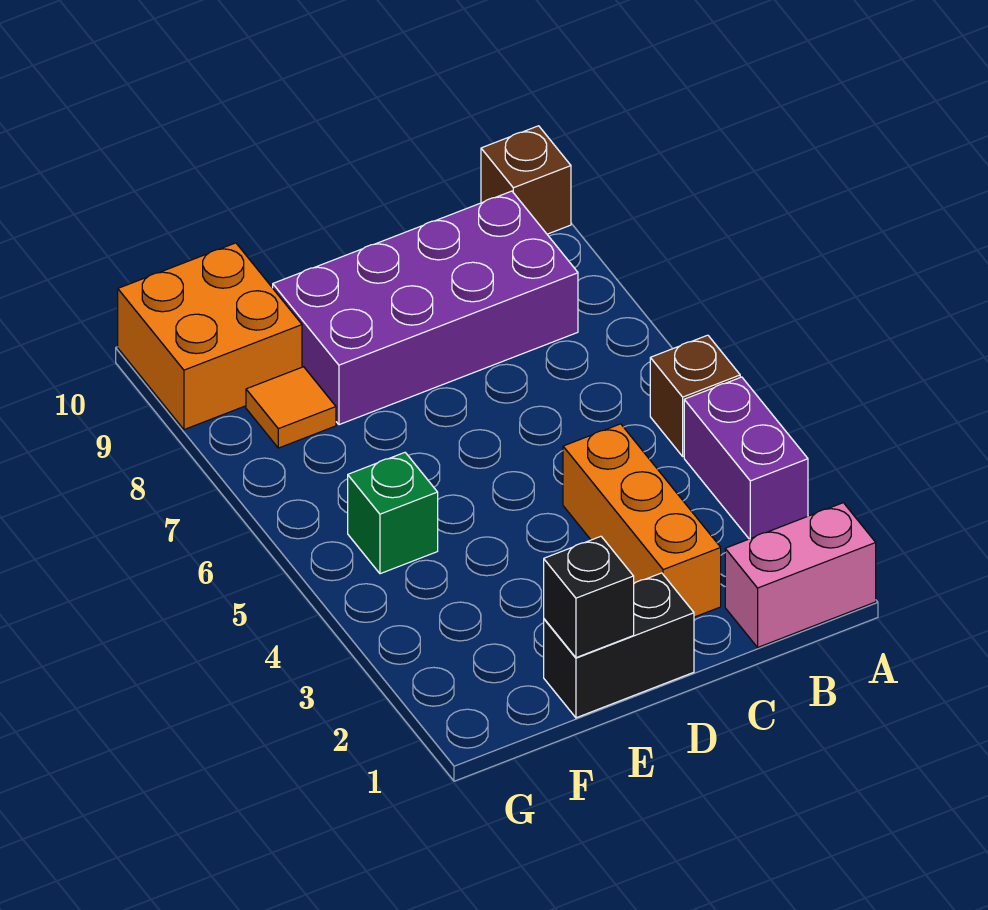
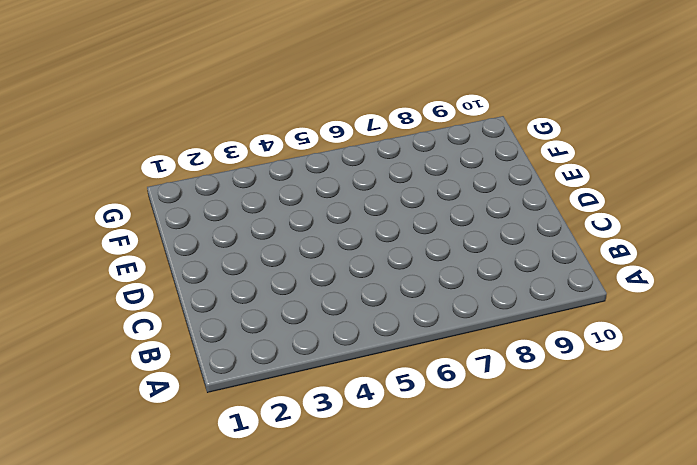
none -> pink 1x2 brick [725,503,876,647]
none -> purple 1x2 brick [684,377,808,539]

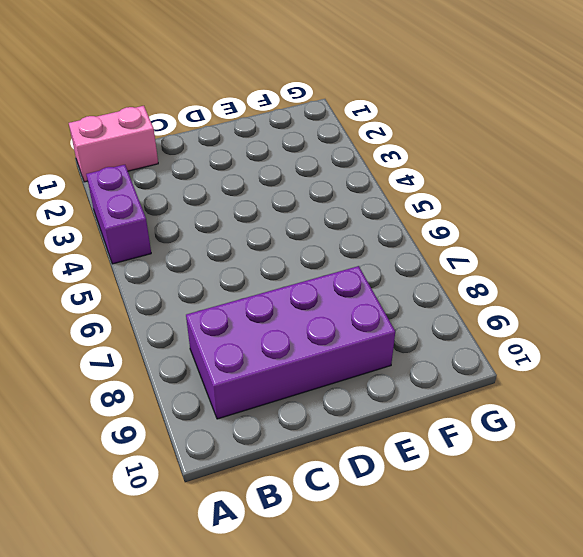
none -> brown 1x1 brick [650,335,740,456]
none -> brown 1x1 brick [481,126,571,234]

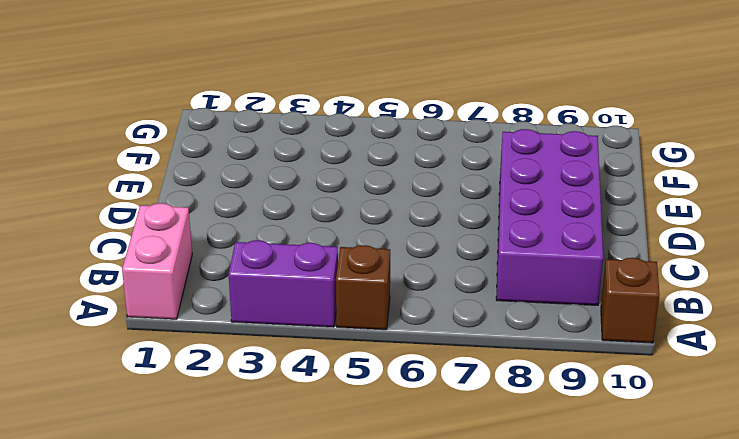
none -> orange 1x3 brick [563,424,721,617]
none -> black 1x2 brick [544,573,694,718]

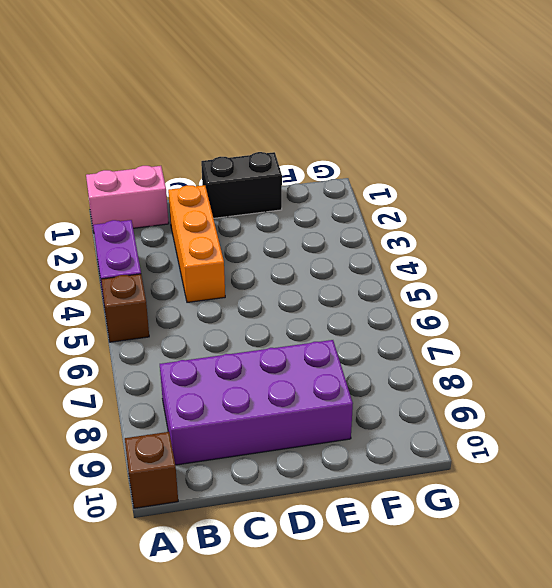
none -> green 1x1 brick [348,453,438,574]
none -> orange 1x1 tile [246,367,336,448]

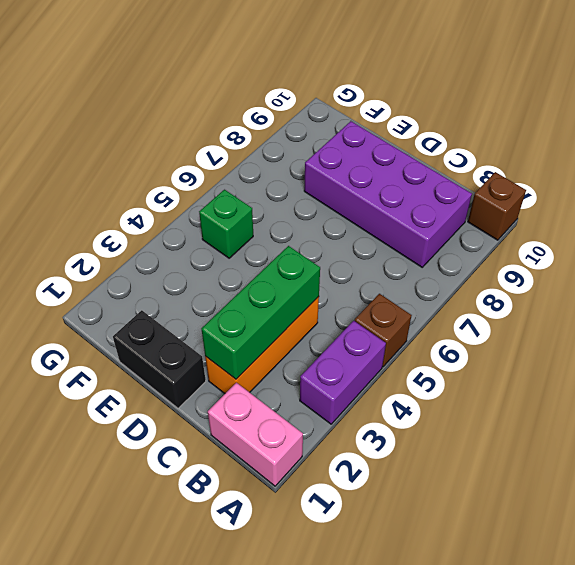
green 1x3 brick [202,246,320,379] -> none
none -> orange 1x1 tile [246,367,336,448]
none -> orange 2x2 brick [118,243,302,430]

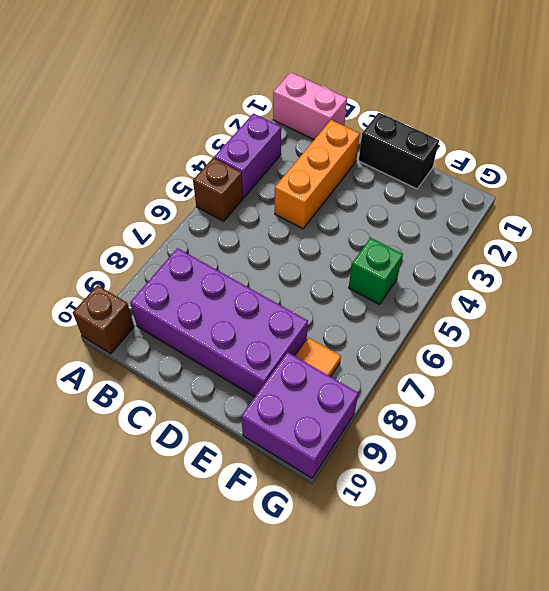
purple 2x2 brick [241,352,359,478] -> orange 2x2 brick [118,243,302,430]
none -> black 1x1 brick [544,536,634,658]

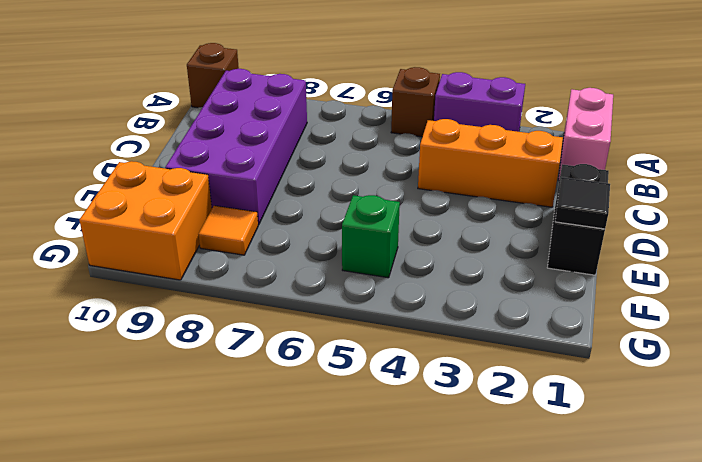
black 1x1 tile [555,177,610,229] -> black 1x1 brick [544,536,634,658]

